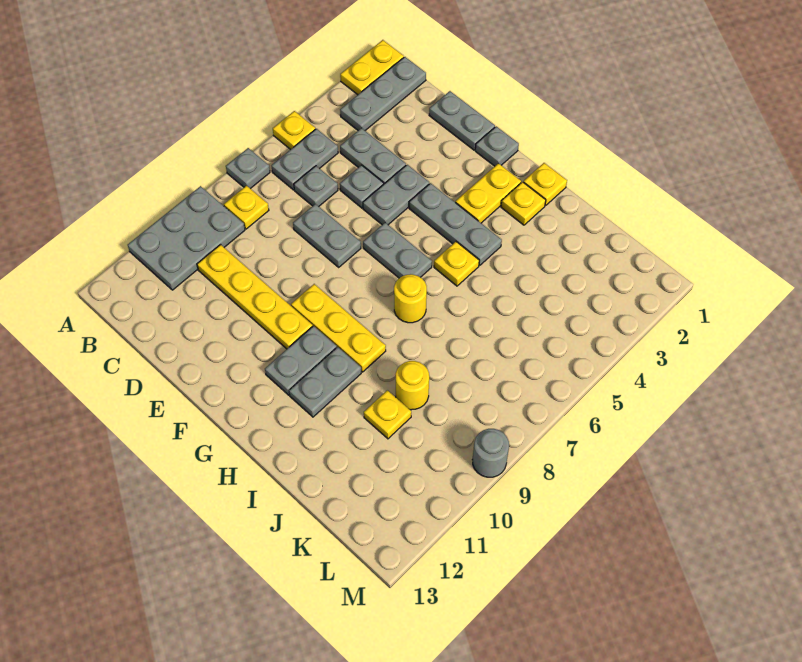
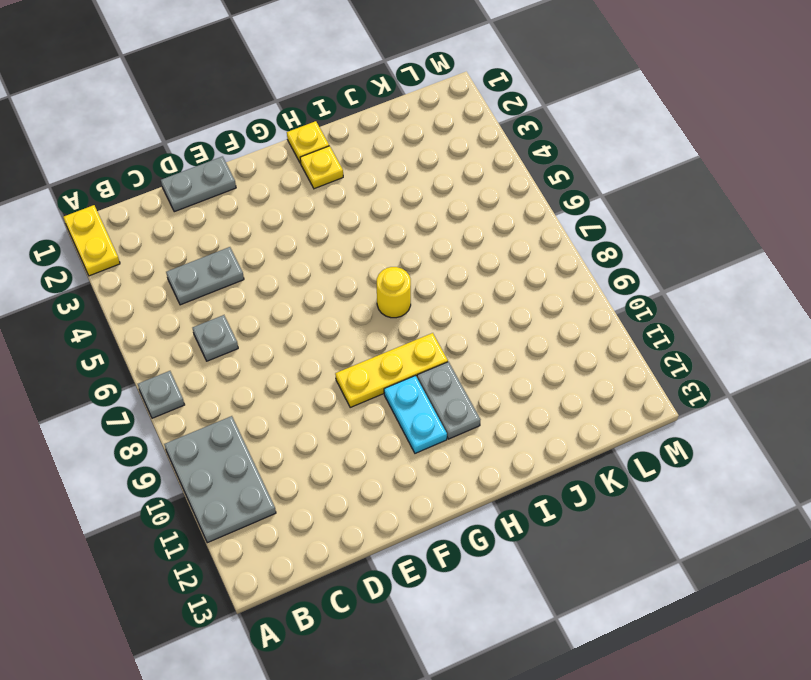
cyan 1x2 plate [384,376,447,453] -> grey 1x2 plate [265,326,337,395]
none -> yellow 1x1 plate [273,111,315,150]
none -> grey 1x3 plate [340,57,426,130]
none -> grey 1x2 plate [272,129,338,190]

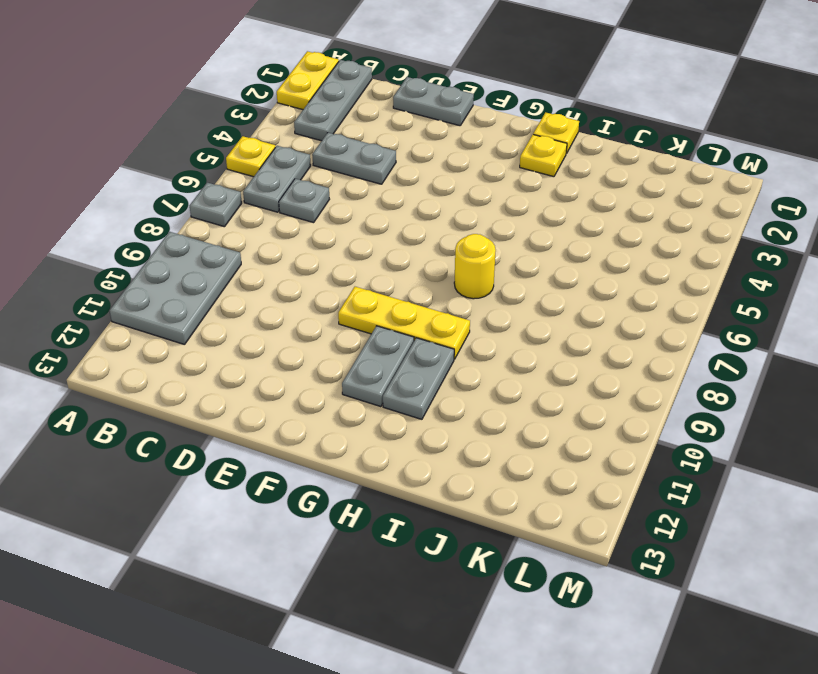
none -> yellow 1x1 plate [224,186,269,229]
none -> yellow 1x4 plate [197,245,313,349]
none -> grey 1x1 plate [340,165,384,208]

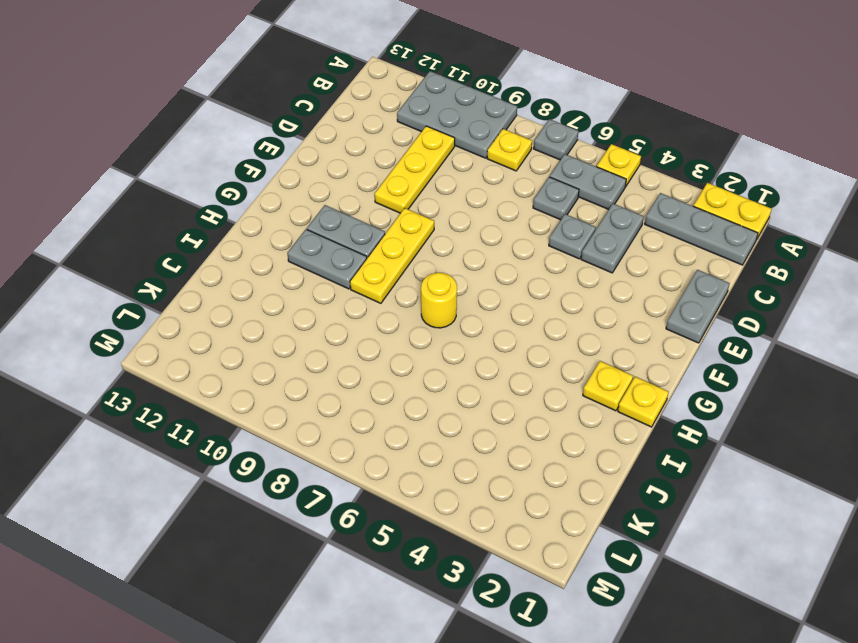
yellow 1x3 plate [375,126,455,213] -> yellow 1x4 plate [197,245,313,349]
none -> grey 1x2 plate [293,204,361,267]
none -> grey 1x2 plate [363,165,429,225]
none -> grey 1x1 plate [475,126,519,166]

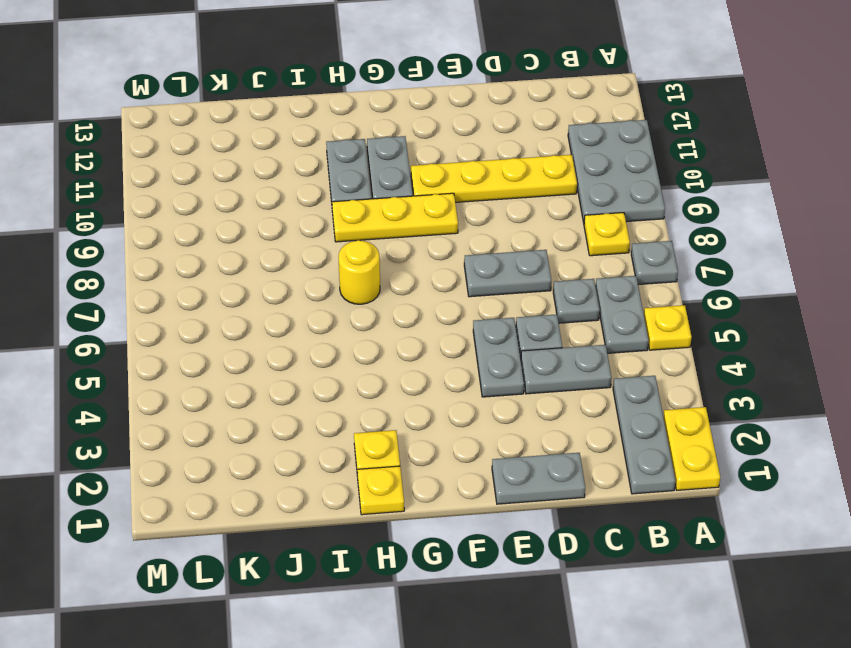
none -> grey 1x1 plate [475,126,519,166]
none -> grey 1x3 plate [409,183,502,265]
none -> grey 1x2 plate [363,223,432,278]

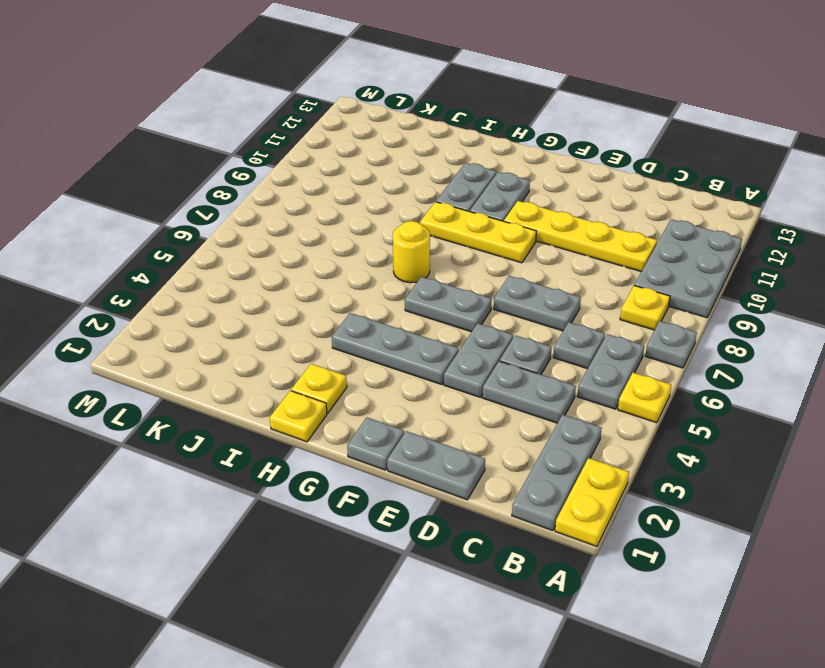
none -> yellow 1x2 plate [455,163,521,223]
none -> yellow 1x1 plate [434,242,479,286]
none -> yellow 1x1 round brick [395,361,429,410]

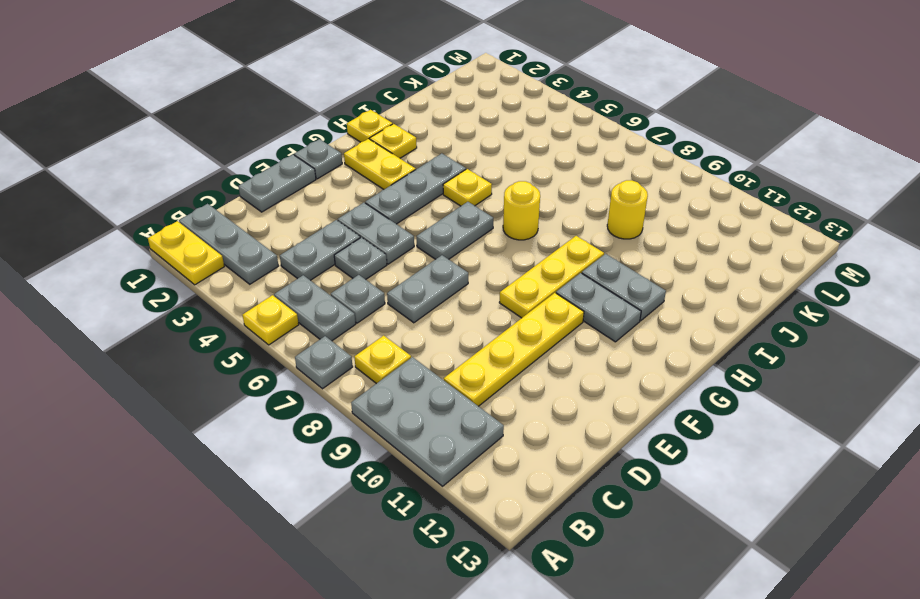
none -> yellow 1x1 plate [364,390,411,439]
none -> grey 1x1 round brick [472,429,509,477]

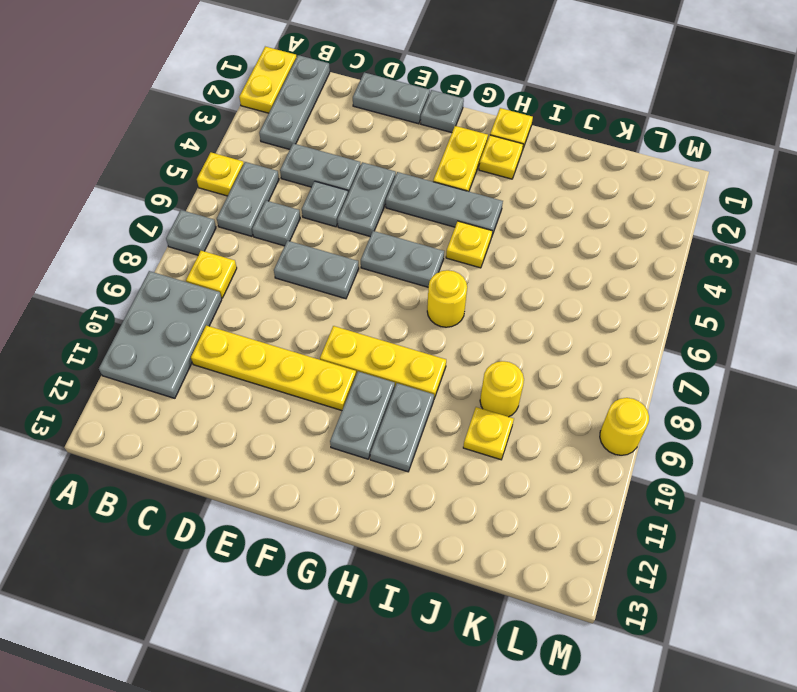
yellow 1x1 round brick [600,398,649,455] -> grey 1x1 round brick [472,429,509,477]

